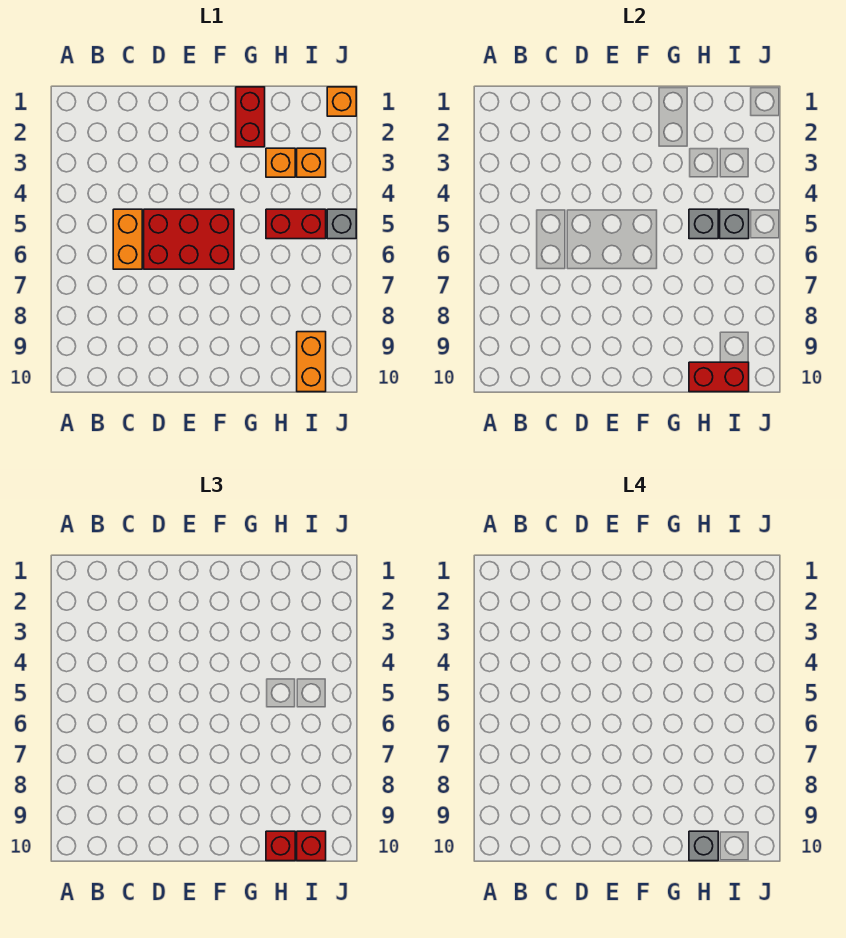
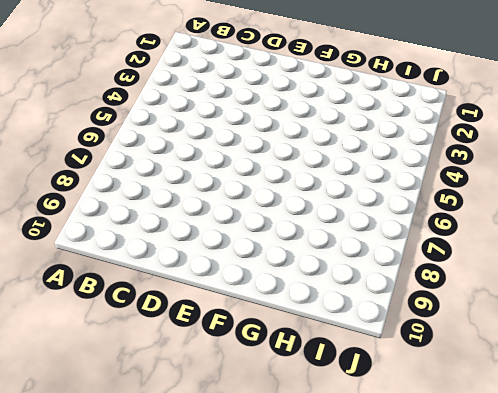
none -> orange 1x2 brick [113,209,142,269]
none -> red 2x3 brick [144,209,234,269]
none -> red 1x2 brick [236,87,265,147]

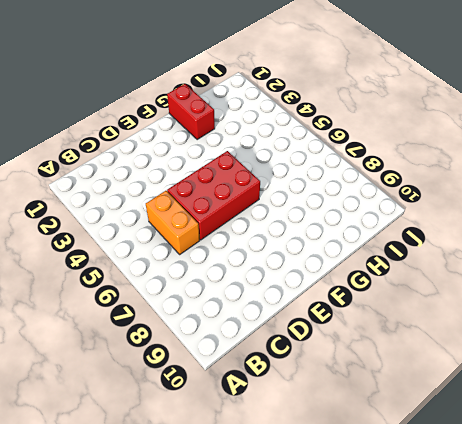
none -> orange 1x1 brick [266,148,295,177]
none -> red 1x2 brick [266,209,326,239]
none -> orange 1x1 brick [297,148,326,177]

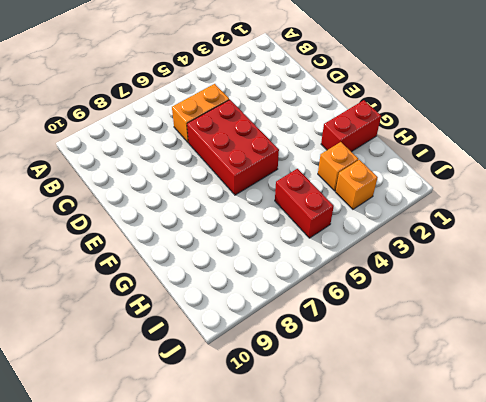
none -> orange 1x2 brick [297,332,326,392]
none -> orange 1x1 brick [327,87,356,116]
none -> grey 1x1 brick [327,209,356,239]

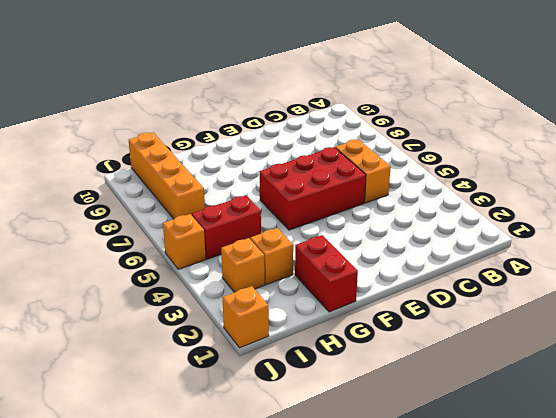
orange 1x4 brick [129,133,205,219] -> orange 1x2 brick [297,332,326,392]
orange 1x1 brick [163,214,206,269] -> grey 1x1 brick [327,209,356,239]
none -> grey 1x1 brick [689,209,718,239]
none -> red 1x2 brick [689,362,749,392]
none -> grey 1x1 brick [720,209,749,239]

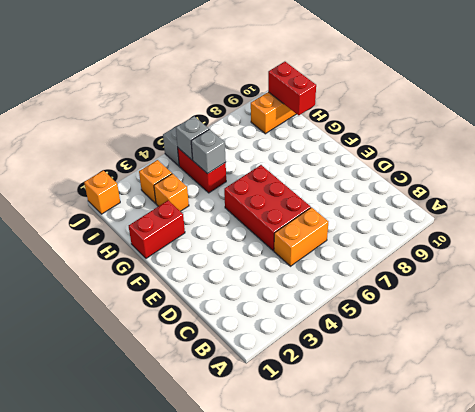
none -> red 1x1 brick [266,831,295,861]
none -> red 1x1 brick [297,831,326,861]
none -> grey 1x1 brick [689,831,718,861]

